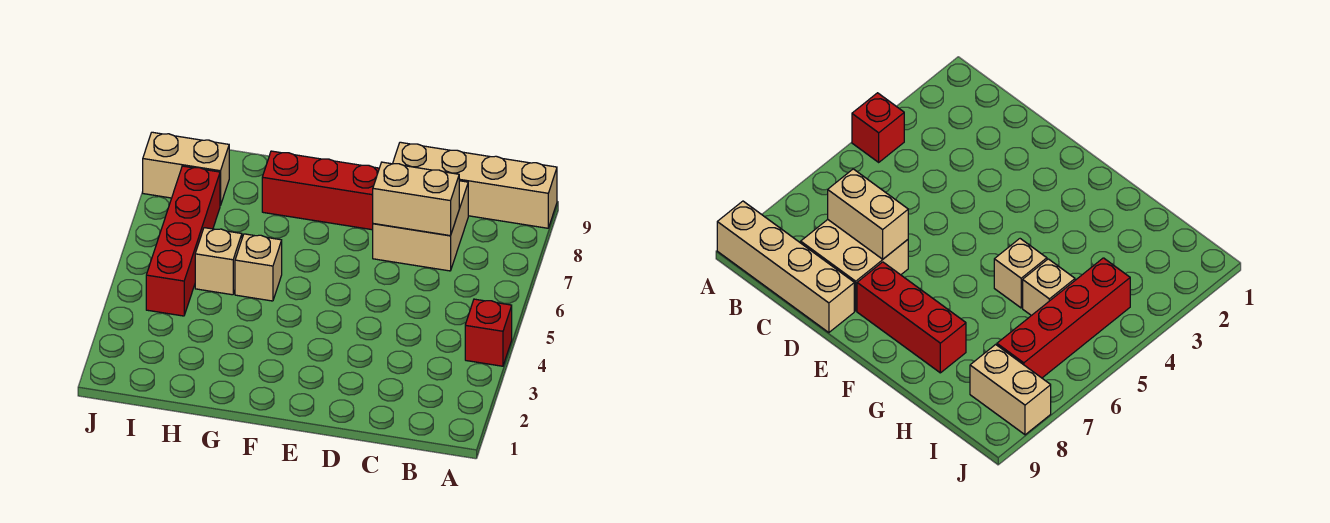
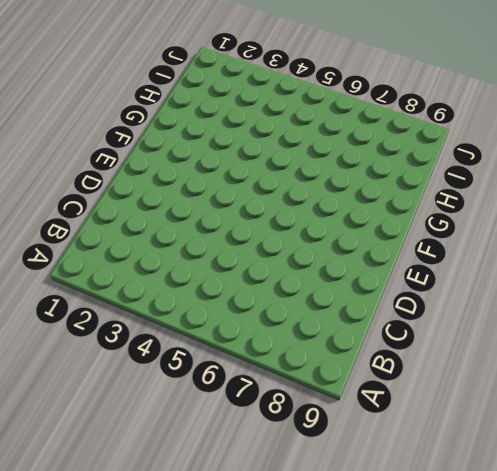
none -> red 1x1 brick [465,299,512,366]
none -> tan 1x4 brick [393,142,557,228]

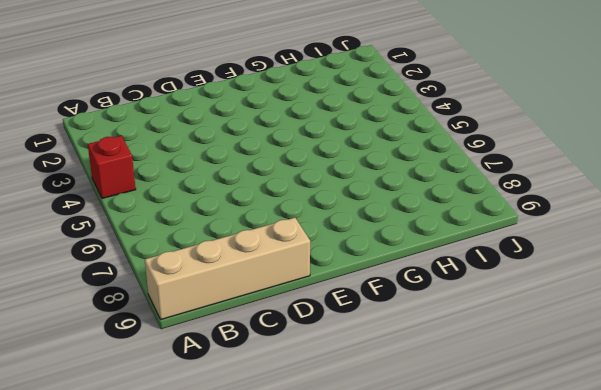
none -> tan 2x2 brick [373,181,468,271]
none -> red 1x3 brick [262,151,379,230]

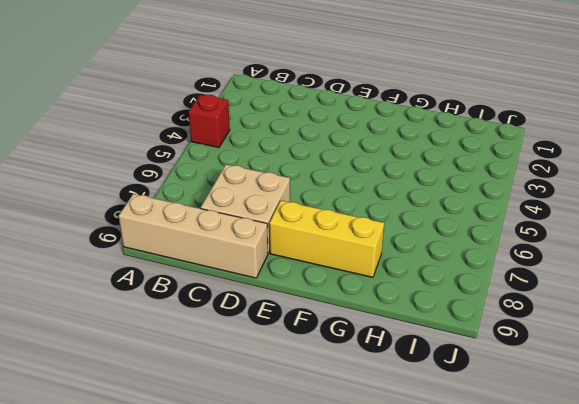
yellow 1x3 brick [269,201,384,277] -> red 1x3 brick [262,151,379,230]
none -> tan 1x1 brick [235,234,282,301]
none -> tan 1x1 brick [195,228,242,295]

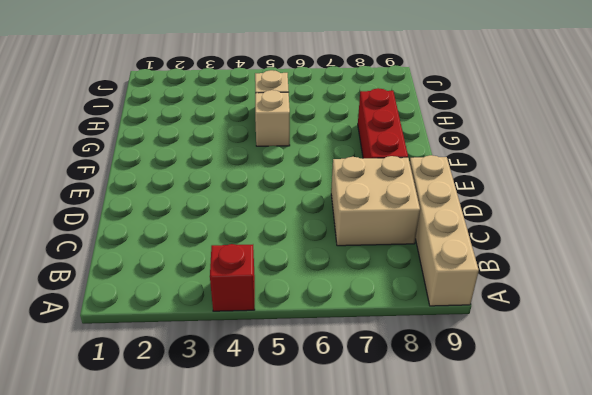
none -> red 1x4 brick [146,166,220,316]
none -> tan 1x2 brick [143,132,229,205]

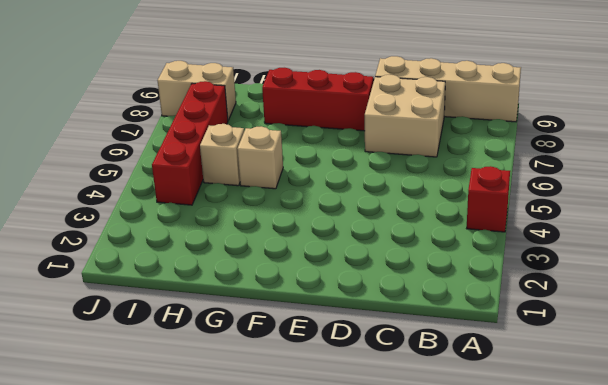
none -> tan 1x2 brick [373,162,459,236]

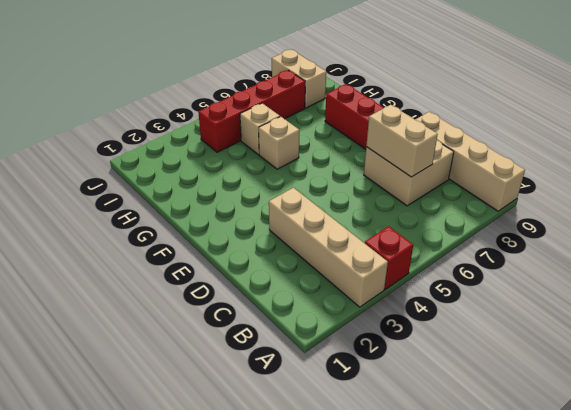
tan 1x4 brick [269,188,388,307] -> none

